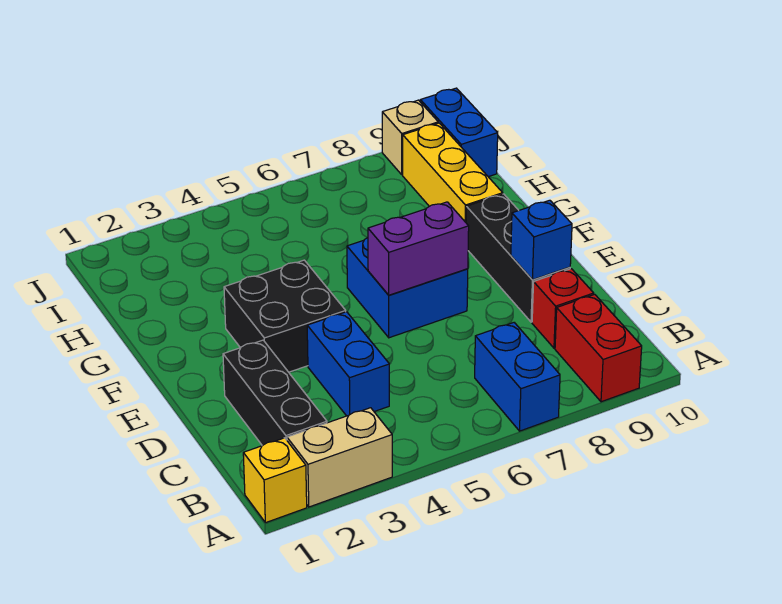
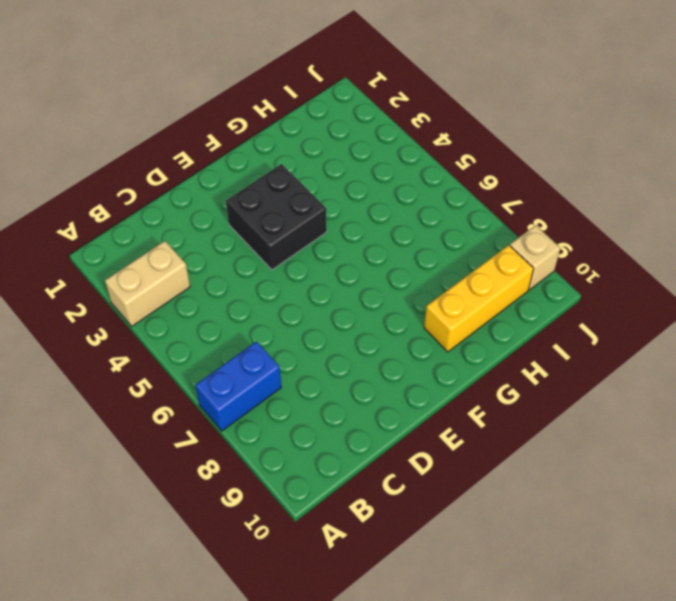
tan 1x2 brick [105,241,190,326] -> tan 1x2 brick turned to [287,408,392,507]
none -> yellow 1x1 brick [243,438,307,523]
none -> red 1x2 brick [555,294,642,402]
none -> black 1x3 brick [223,340,327,446]

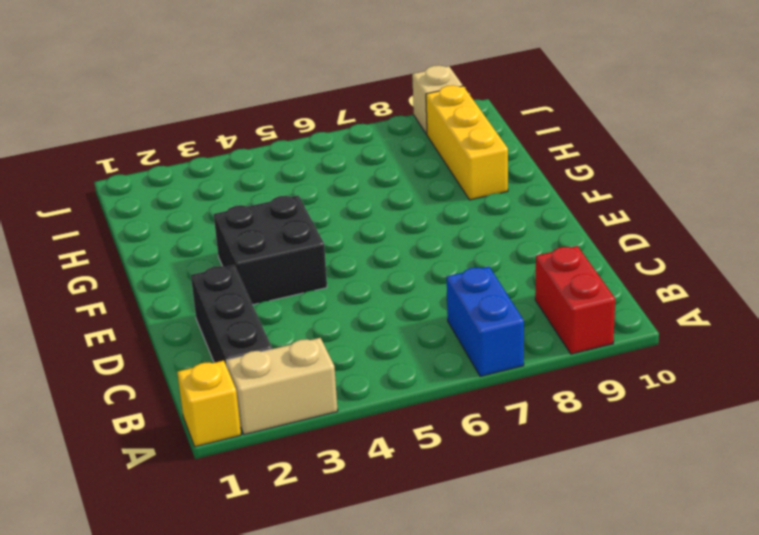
none -> blue 1x2 brick [307,312,389,416]
none -> red 1x1 brick [532,269,594,348]
none -> black 1x3 brick [466,194,570,322]

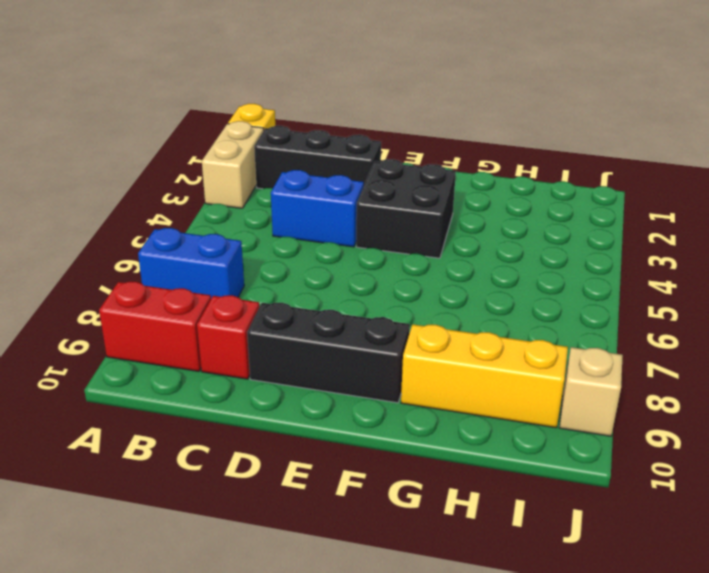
none -> blue 2x2 brick [347,238,468,338]
none -> blue 1x2 brick [420,88,498,177]
none -> blue 1x1 brick [511,200,572,280]

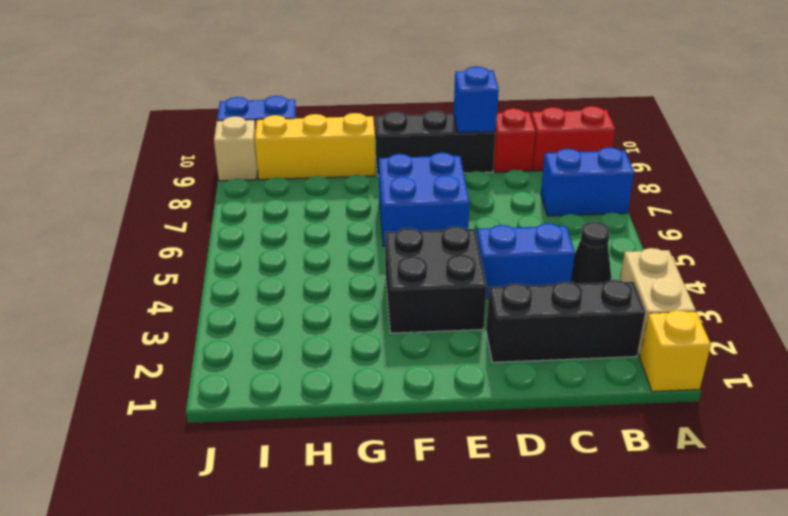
black 1x1 cone [571,222,611,284] -> none
none -> purple 1x2 brick [368,202,469,295]

